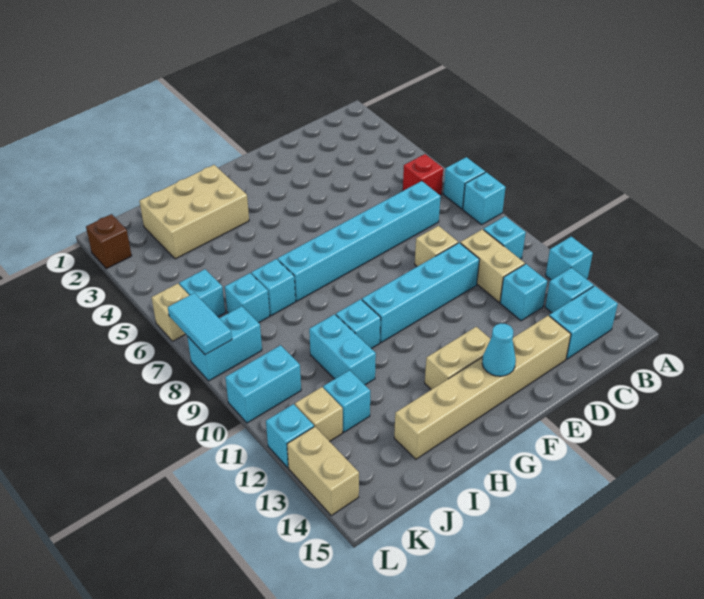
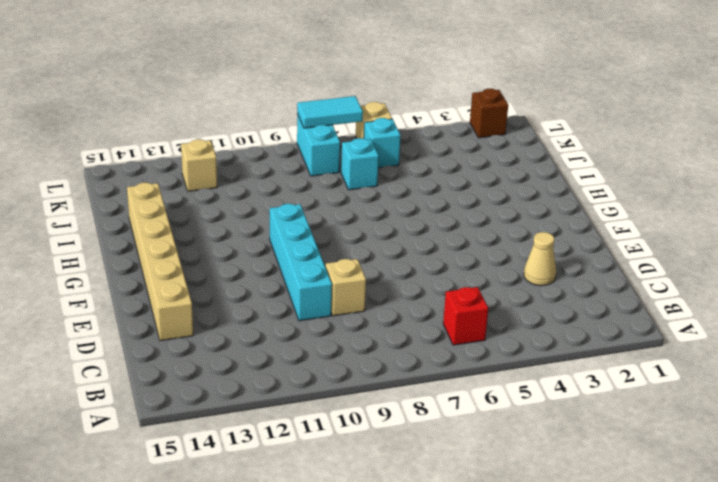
tan 1x1 cone [524,232,556,286] -> none
none -> cyan 1x1 brick [443,157,485,209]
none -> cyan 1x1 brick [463,172,506,225]
none -> cyan 1x1 brick [546,237,593,280]
none -> cyan 1x1 brick [484,216,526,259]

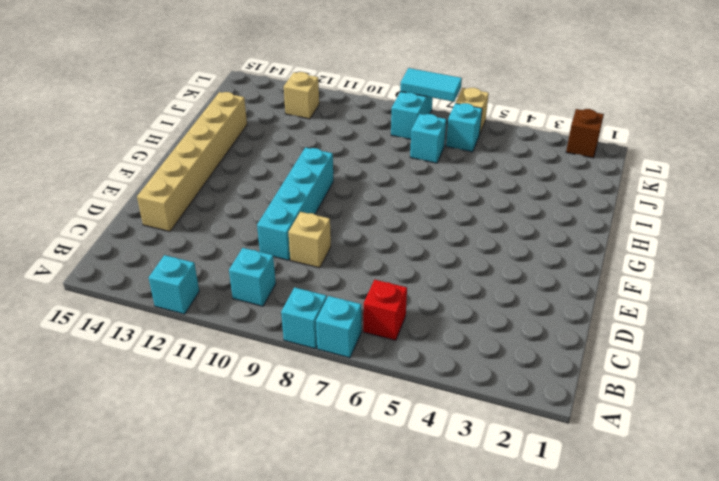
none -> cyan 1x1 brick [545,268,594,313]
none -> cyan 1x2 brick [549,286,618,359]
none -> cyan 1x6 brick [278,181,441,301]
none -> tan 1x2 brick [460,229,525,302]

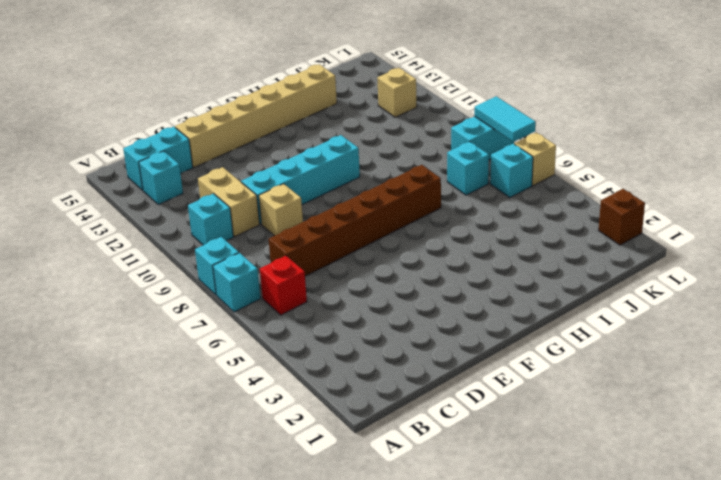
brown 1x6 brick [269,165,441,276] -> cyan 1x6 brick [278,181,441,301]
none -> cyan 1x1 brick [546,237,593,280]
none -> cyan 1x1 brick [500,264,547,321]
none -> tan 1x2 brick [425,327,490,390]
none -> tan 2x3 brick [139,165,249,259]

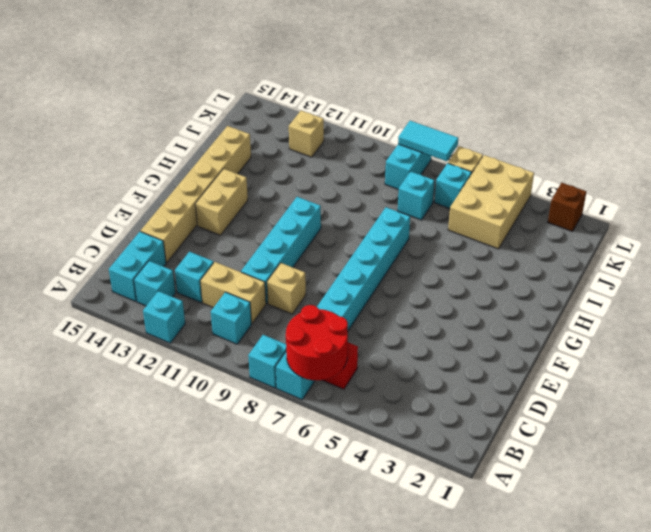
red 2x2 round brick [286,305,348,380] -> none
tan 2x3 brick [448,155,534,249] -> tan 2x3 brick moved to [139,165,249,259]
none -> cyan 1x1 brick [336,299,381,349]
none -> cyan 1x1 brick [251,259,296,316]
none -> cyan 1x2 brick [309,314,376,385]
none -> cyan 1x1 brick [323,370,370,432]

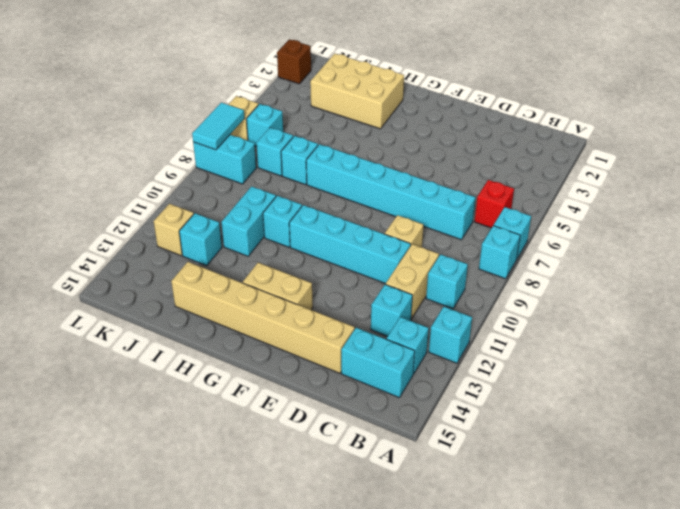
none -> cyan 1x2 brick [225,345,301,423]
none -> cyan 1x1 brick [266,404,314,468]
none -> tan 1x2 brick [287,427,359,515]
none -> cyan 1x1 cone [482,323,516,376]

